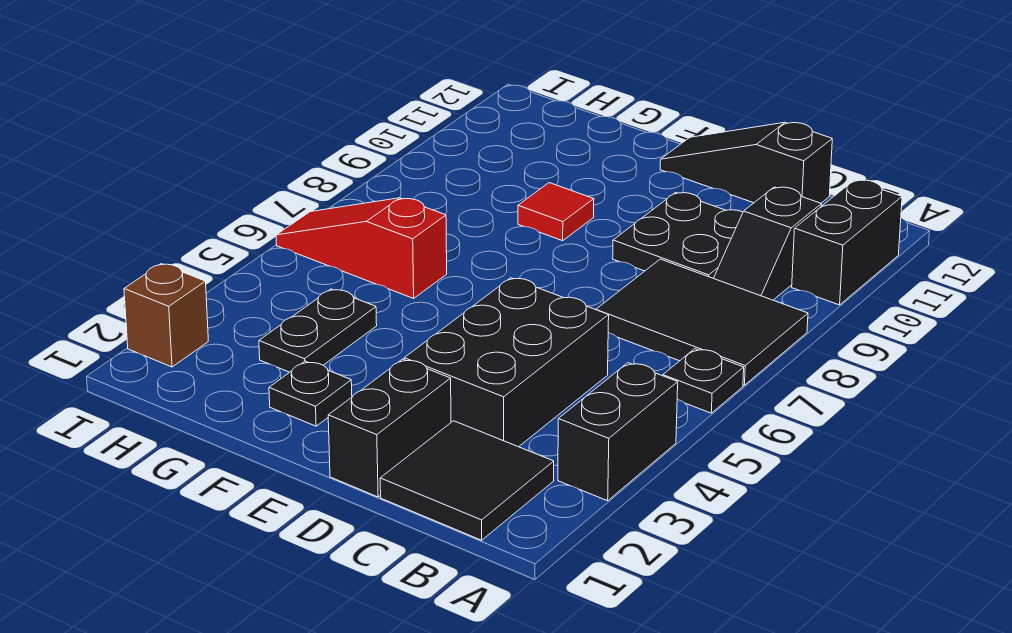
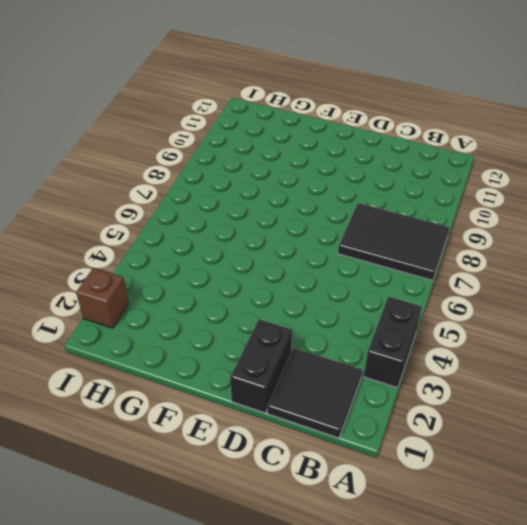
none -> black 1x1 plate [663,349,744,413]
none -> black 1x2 brick [792,180,902,305]
none -> black 1x2 slope [714,187,822,300]

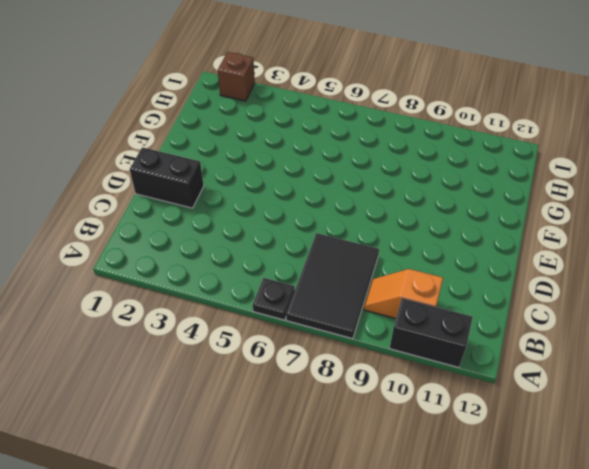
orange 1x2 slope [364,269,443,318] -> black 1x2 slope [714,187,822,300]
none -> black 1x2 brick [558,363,678,501]
none -> black 2x2 tile [380,421,554,540]
none -> black 2x3 brick [404,278,609,447]

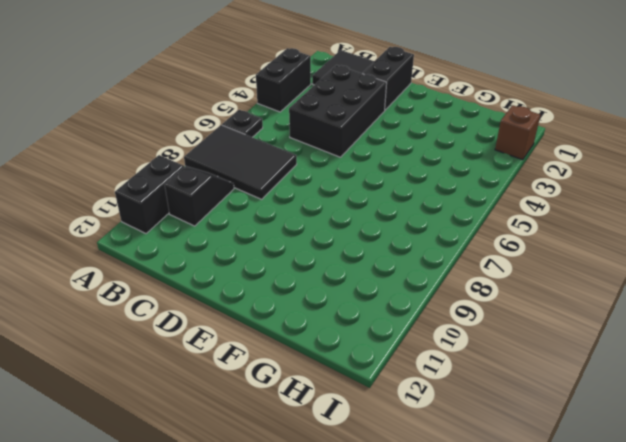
none -> black 2x2 plate [613,193,743,278]
none -> black 1x3 slope [660,123,832,203]
none -> black 1x1 plate [269,361,352,426]

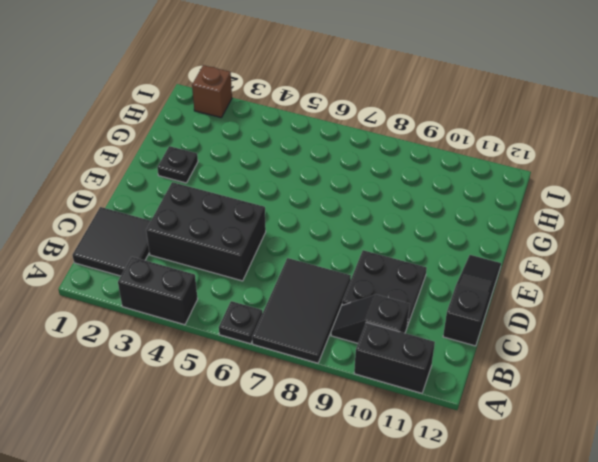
none -> black 1x2 brick [328,359,451,497]
none -> red 1x1 tile [518,183,594,241]
none -> black 1x2 plate [259,289,377,372]

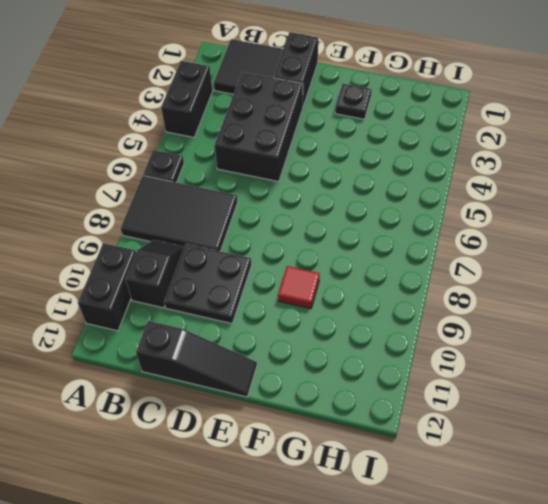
none -> black 1x2 plate [259,289,377,372]
none -> red 1x3 slope [276,198,447,298]
none -> brown 1x1 brick [124,264,208,367]

